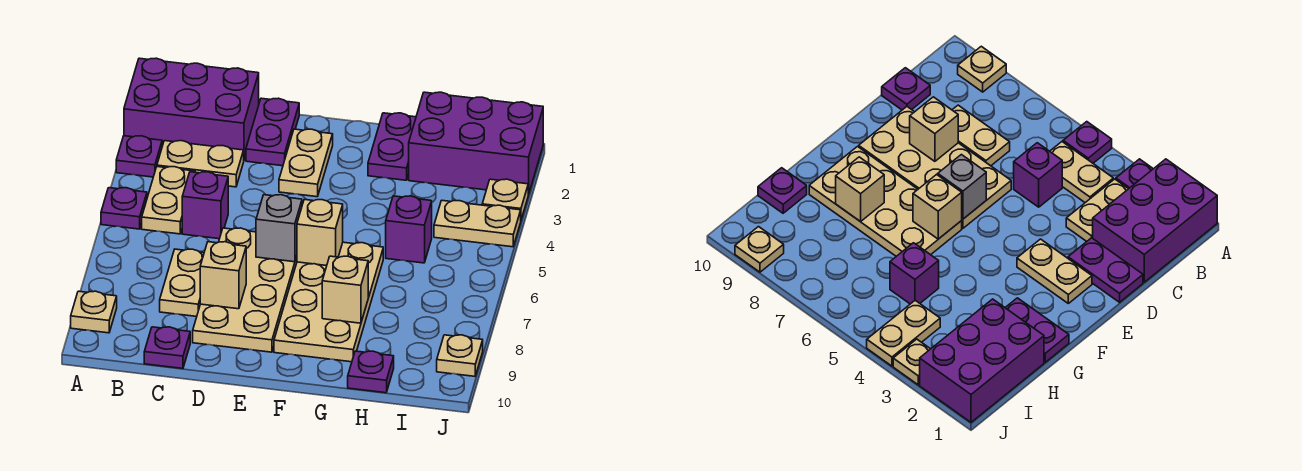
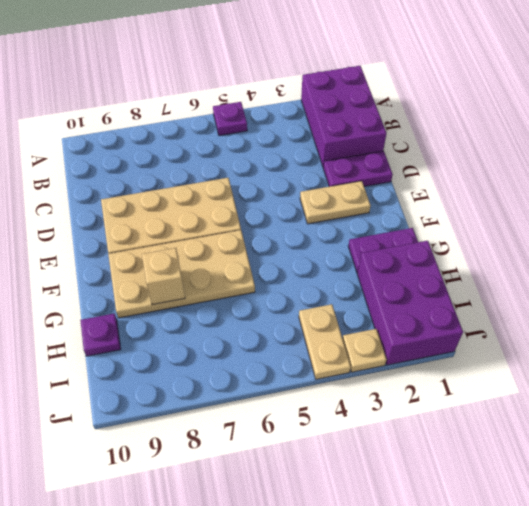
none -> purple 1x1 plate [116,136,162,177]
none -> tan 1x1 plate [71,291,117,333]
none -> tan 1x2 plate [157,141,244,187]

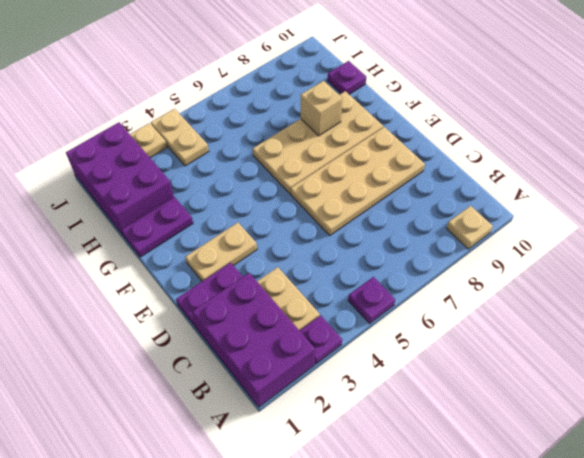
none -> tan 1x2 plate [142,167,195,234]
none -> purple 1x1 brick [182,172,228,239]
none -> tan 1x2 plate [160,249,204,316]

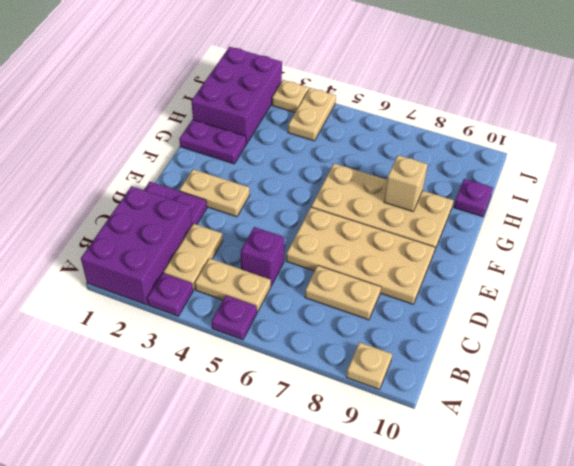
none -> purple 1x1 plate [144,327,190,369]
none -> purple 1x1 brick [386,196,432,263]
none -> tan 1x1 plate [437,335,483,376]

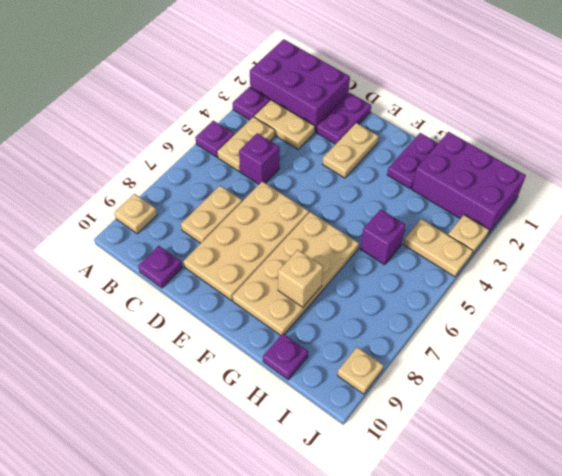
none -> tan 1x1 brick [200,242,246,309]
none -> grey 1x1 brick [256,195,302,262]
none -> tan 1x1 brick [297,200,343,266]

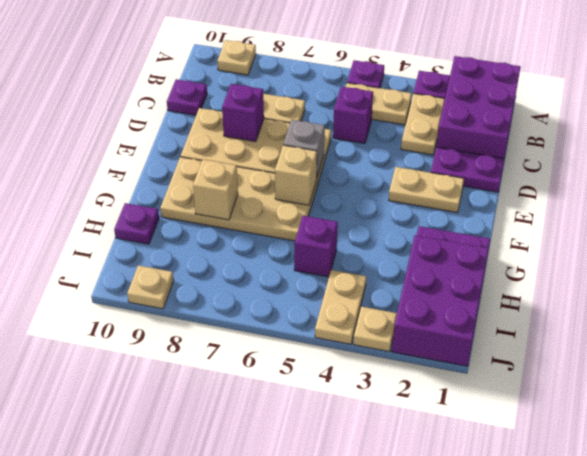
purple 1x1 brick [222,84,264,142] -> tan 1x1 brick [200,242,246,309]

